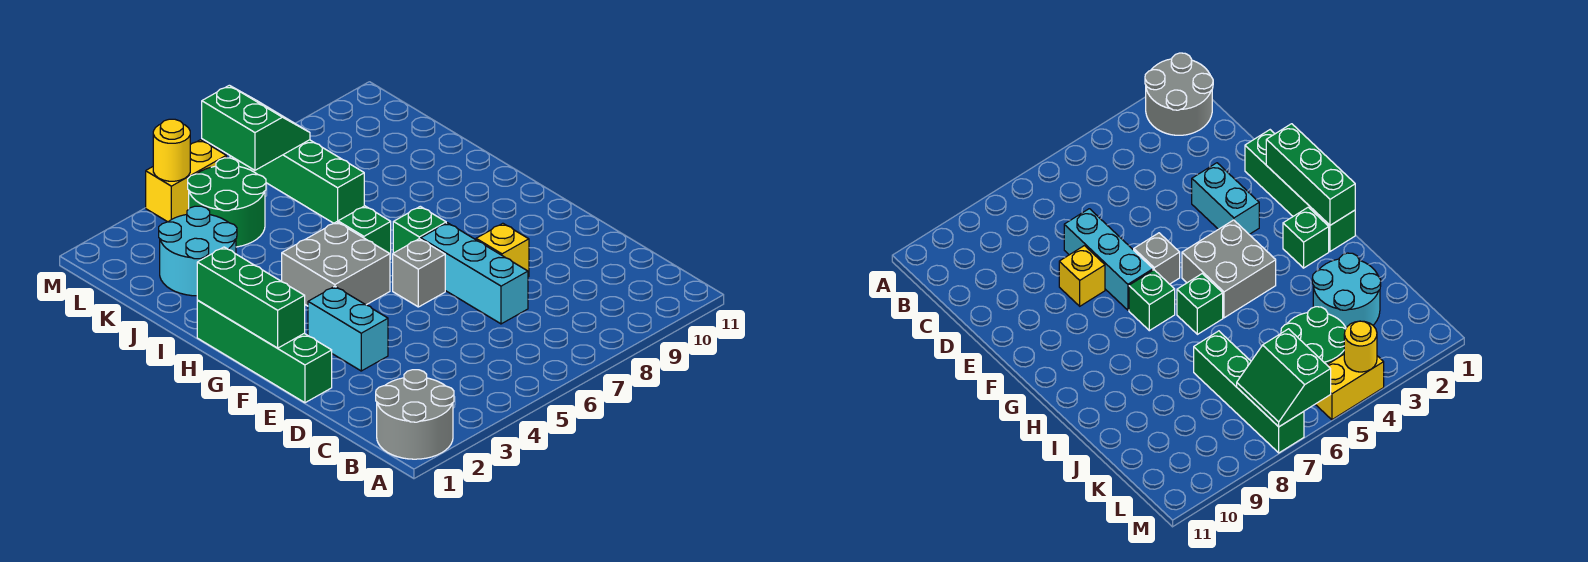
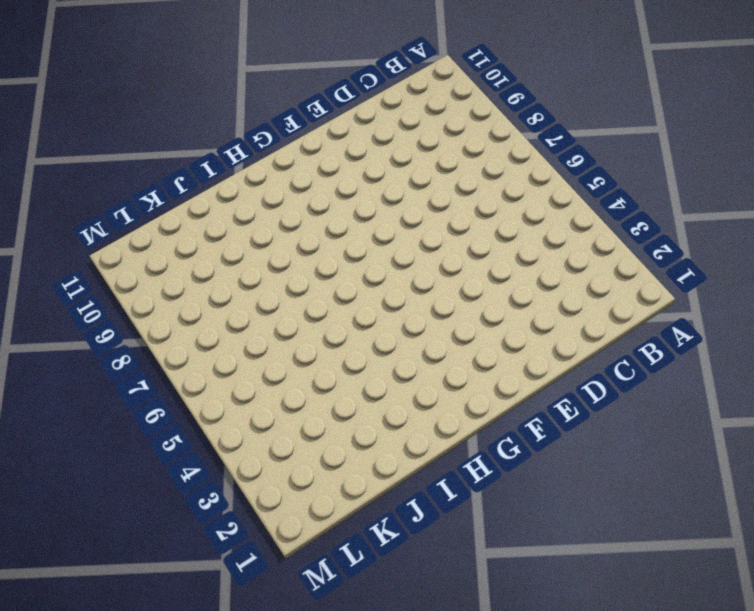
none -> grey 2x2 round brick [376,370,454,459]
none -> cyan 1x3 brick [421,223,528,324]
none -> green 1x4 brick [197,301,332,403]

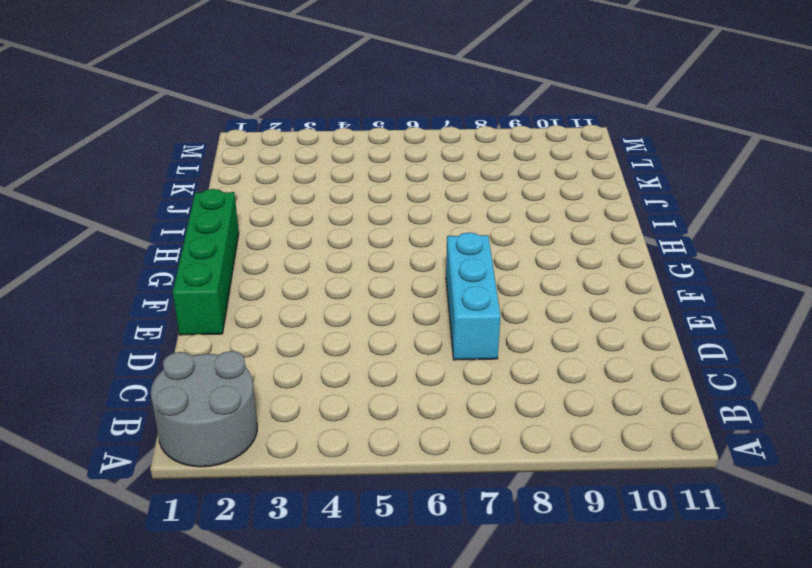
none -> cyan 1x2 brick [308,286,388,371]
none -> yellow 1x1 brick [476,223,529,277]
none -> grey 1x1 brick [393,239,445,307]

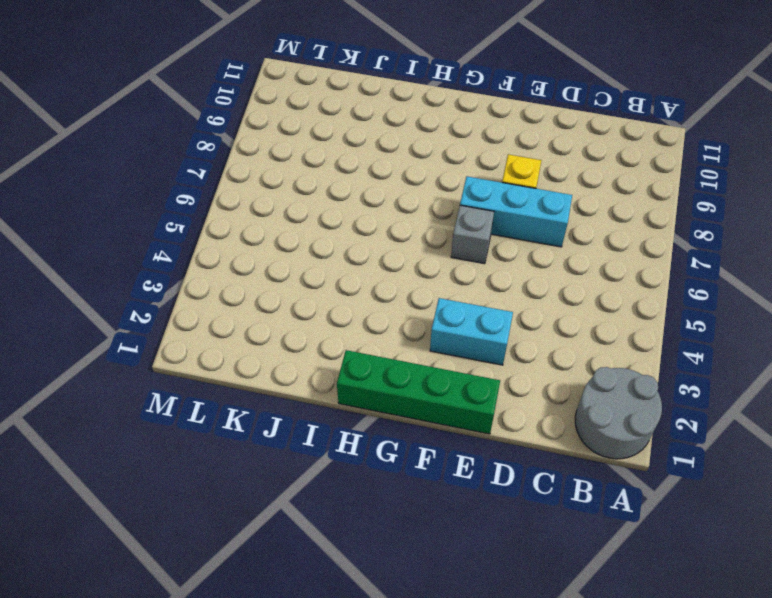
none -> grey 2x2 brick [282,222,390,306]
none -> green 1x1 brick [393,206,446,253]
none -> green 1x1 brick [1283,207,1329,268]

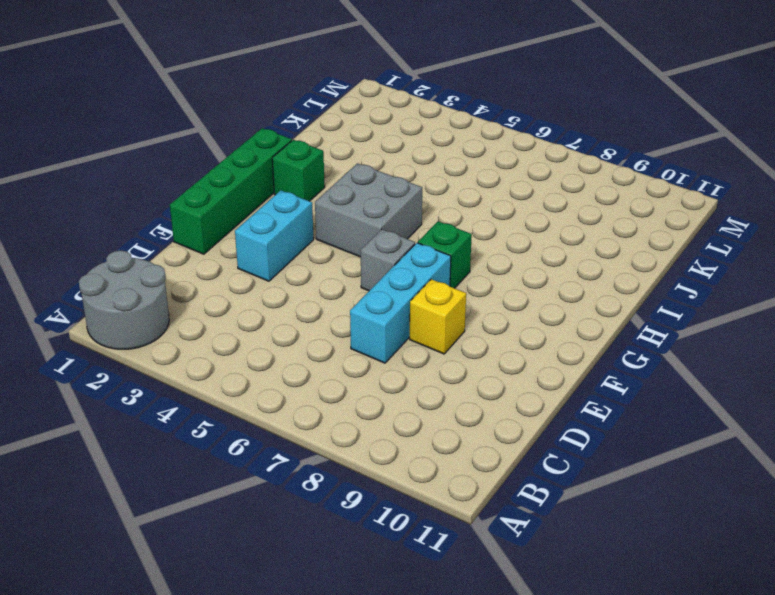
none -> green 1x1 brick [338,206,391,259]
none -> cyan 2x2 round brick [159,206,237,296]
none -> green 1x4 brick [230,140,364,223]

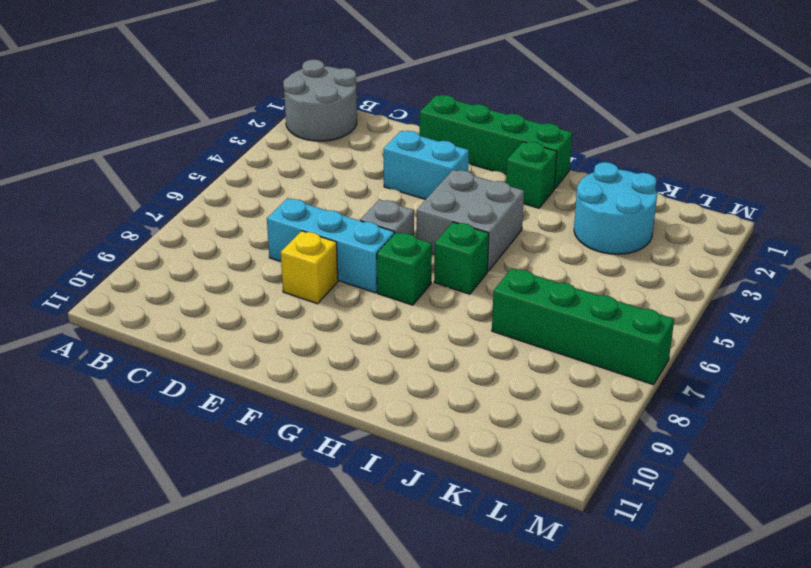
none -> green 2x2 round brick [188,158,266,247]
none -> yellow 1x2 brick [146,140,226,222]
none -> green 1x3 brick [197,247,305,348]

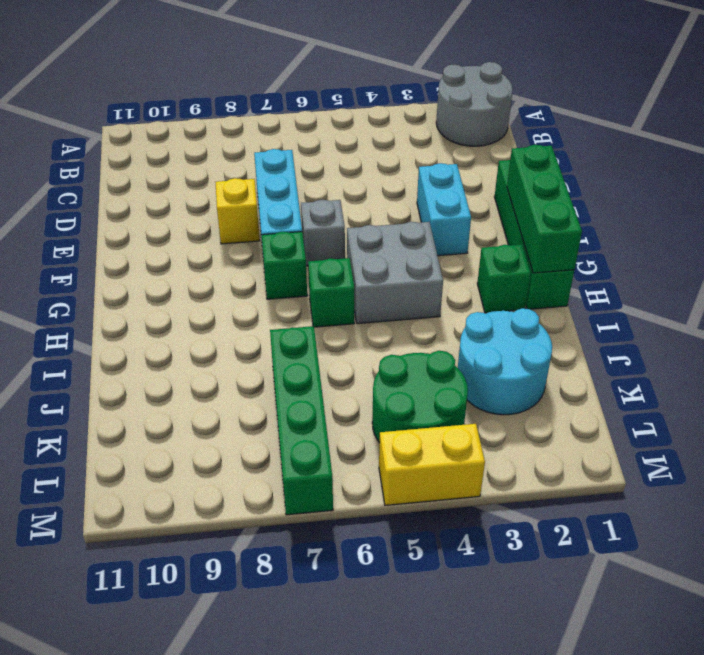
none -> green 2x2 slope [202,85,310,170]
none -> yellow 1x1 round brick [153,119,190,181]

